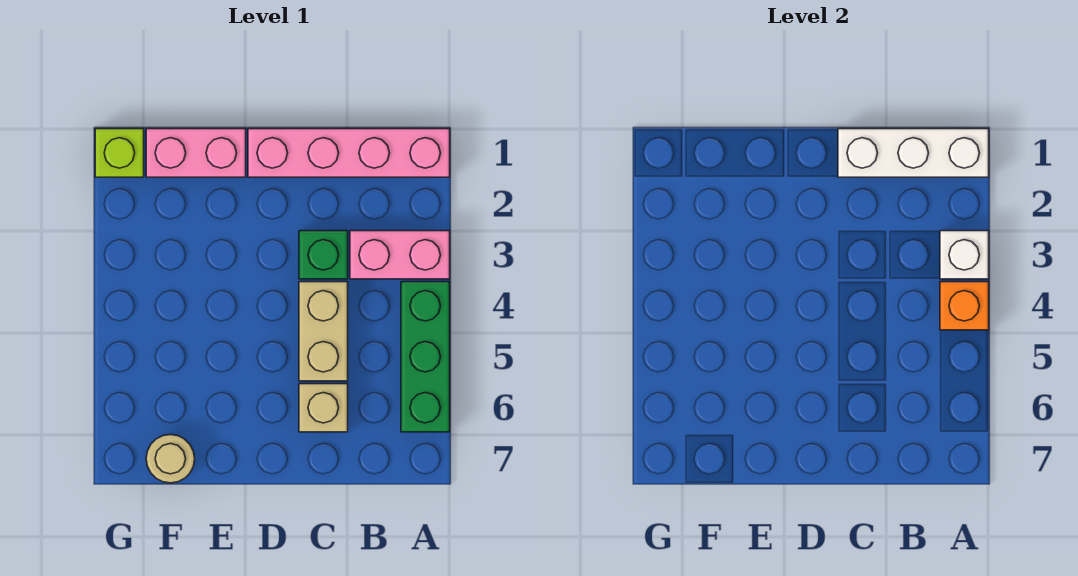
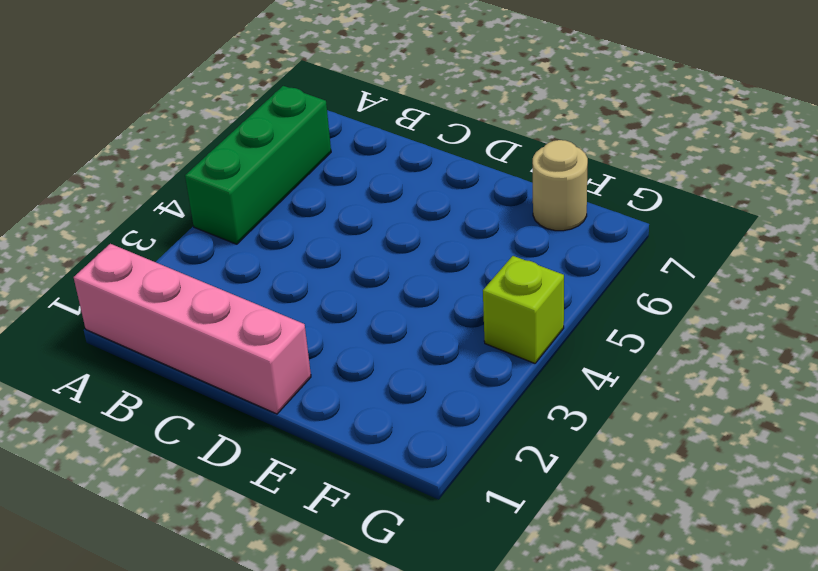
lime 1x1 brick [483,256,564,363] -> lime 1x1 brick moved to [95,129,144,177]
none -> pink 1x2 brick [350,231,450,279]
none -> green 1x1 brick [299,231,348,279]
none -> tan 1x2 brick [299,282,348,381]

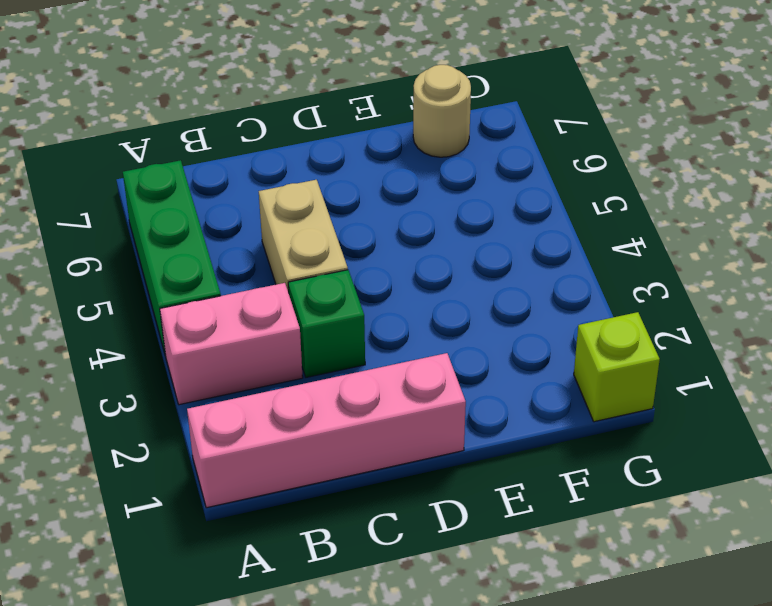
none -> tan 1x1 brick [299,384,348,432]
none -> pink 1x2 brick [146,129,246,177]
none -> white 1x3 brick [838,129,989,177]

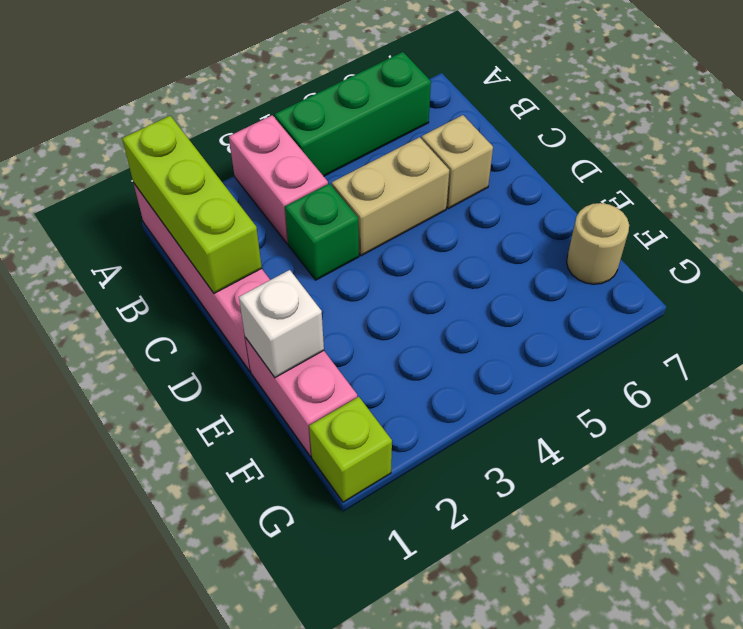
lime 1x3 brick [122,116,262,293] -> white 1x3 brick [838,129,989,177]
white 1x1 brick [239,270,324,377] -> white 1x1 brick moved to [940,231,989,279]
none -> orange 1x1 brick [940,282,989,330]

